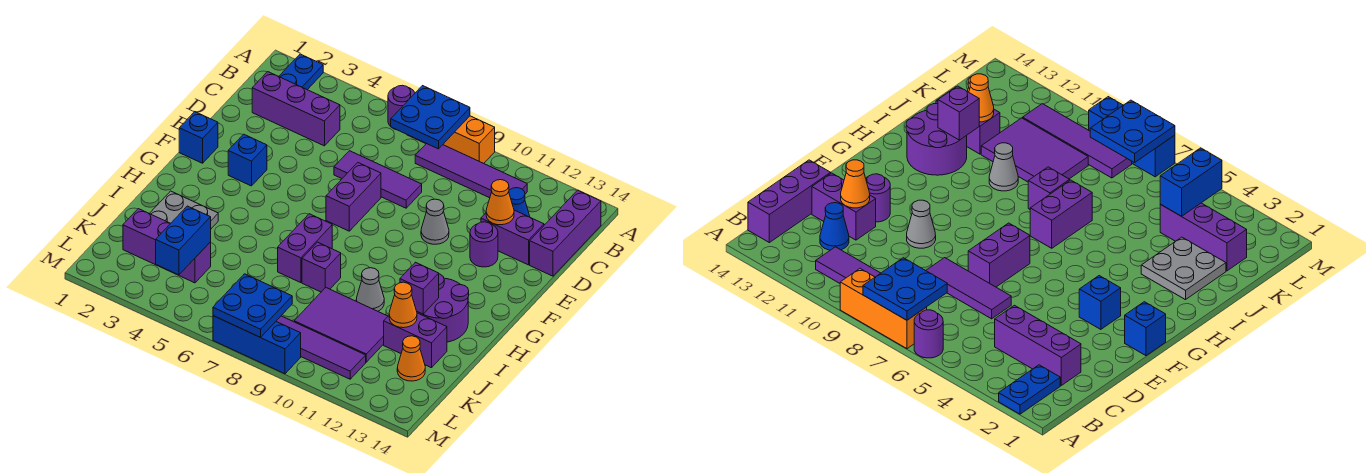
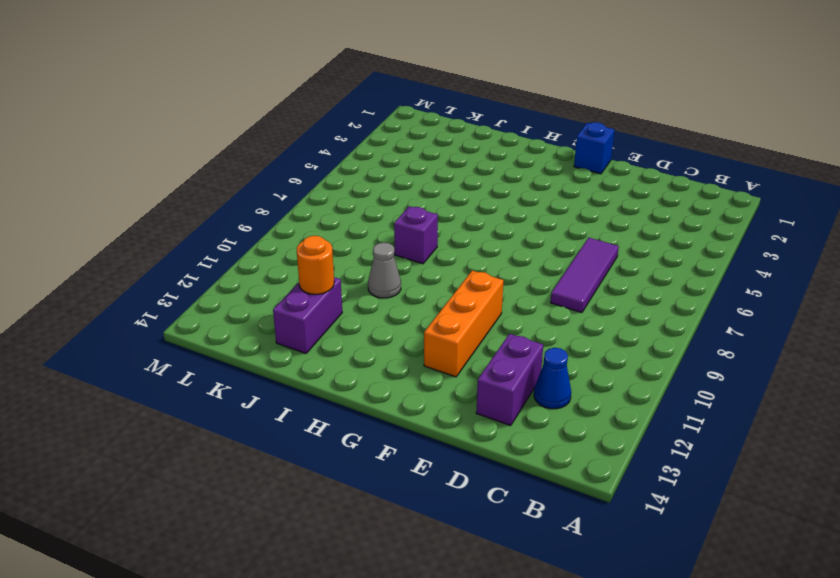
orange 1x3 brick [424,271,504,377] -> orange 1x3 brick moved to [408,116,495,163]
orange 1x1 round brick [297,236,334,294] -> orange 1x1 cone [389,282,417,328]
none -> blue 1x2 plate [279,54,323,90]
none -> purple 1x1 round brick [388,85,415,129]
none -> purple 1x4 tile [415,143,527,198]
none -> purple 1x3 brick [530,190,601,276]

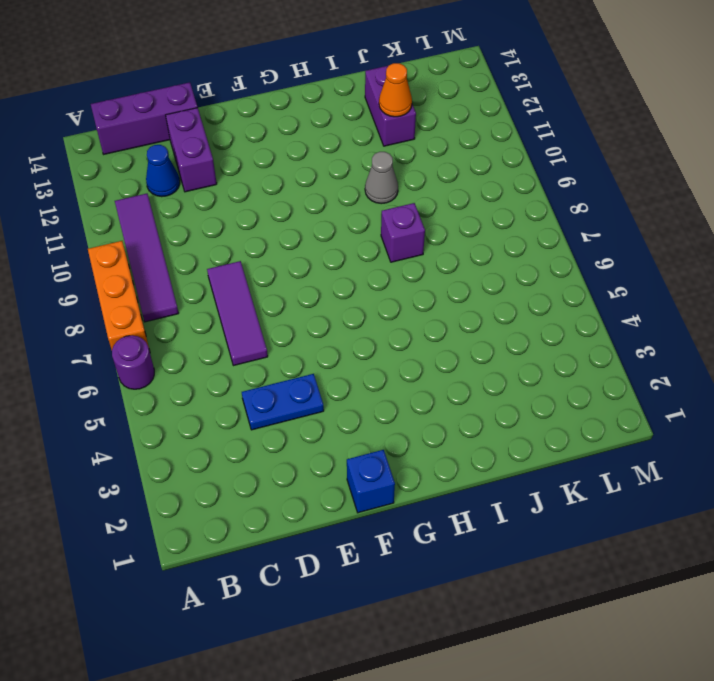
blue 1x2 plate [242,374,324,430] -> blue 1x2 plate moved to [279,54,323,90]
none -> purple 1x3 brick [252,72,340,146]
none -> purple 1x2 brick [326,163,381,231]
none -> grey 1x1 cone [421,199,449,244]
none -> purple 1x1 round brick [470,222,498,267]

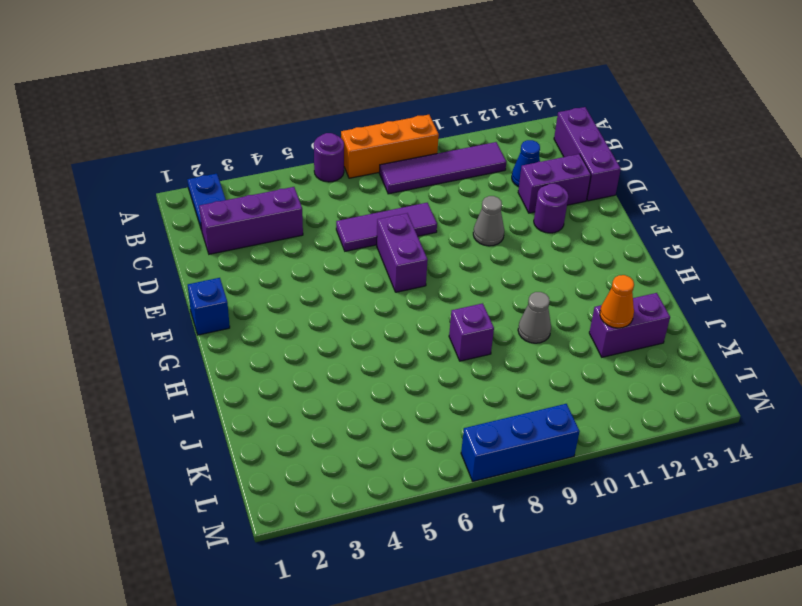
none -> blue 1x1 brick [228,134,267,186]
none -> purple 1x2 brick [278,214,332,283]
none -> purple 2x2 round brick [417,274,469,342]
none -> grey 2x2 plate [149,191,218,229]

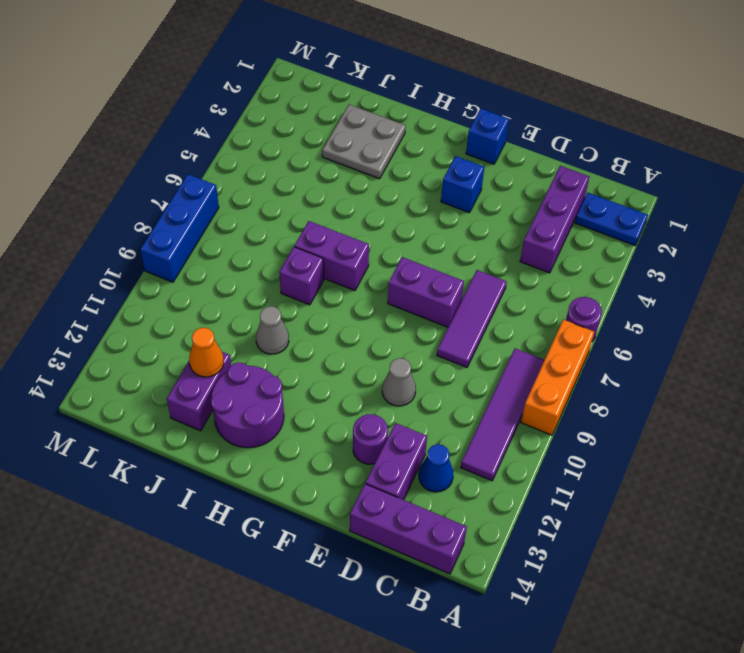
none -> purple 2x3 tile [294,288,388,362]
none -> purple 1x3 brick [123,209,211,283]
none -> orange 1x1 cone [397,336,425,381]
none -> purple 1x4 tile [276,316,366,379]

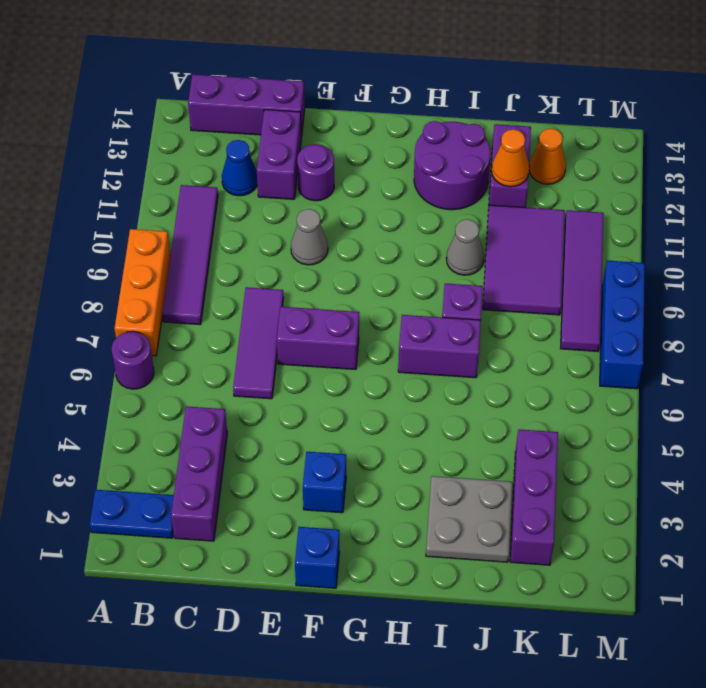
none -> blue 2x2 plate [391,86,470,149]
none -> orange 1x1 cone [486,180,514,225]
none -> purple 1x1 brick [400,262,439,314]
none -> blue 1x2 brick [156,206,211,275]

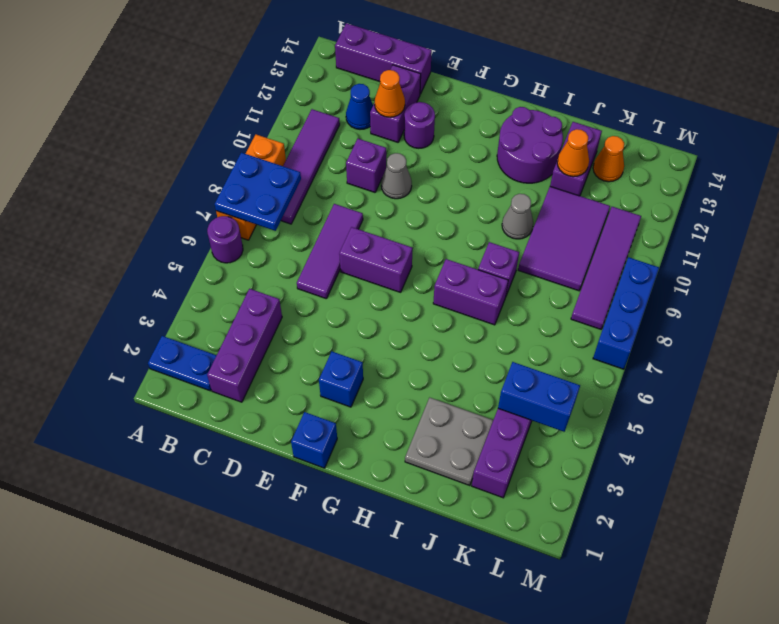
purple 1x1 brick [346,139,386,192] -> purple 1x1 brick moved to [400,262,439,314]
none -> blue 2x2 plate [213,274,292,337]

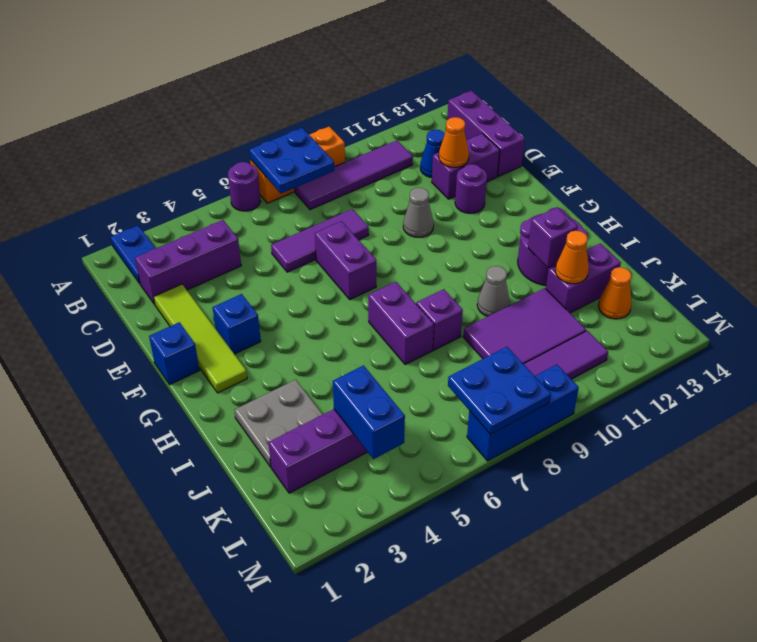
lime 1x4 tile [154,284,247,393] -> none

